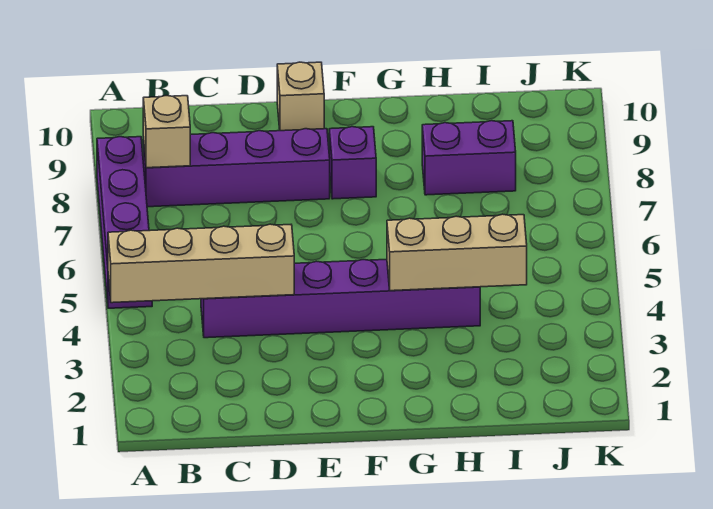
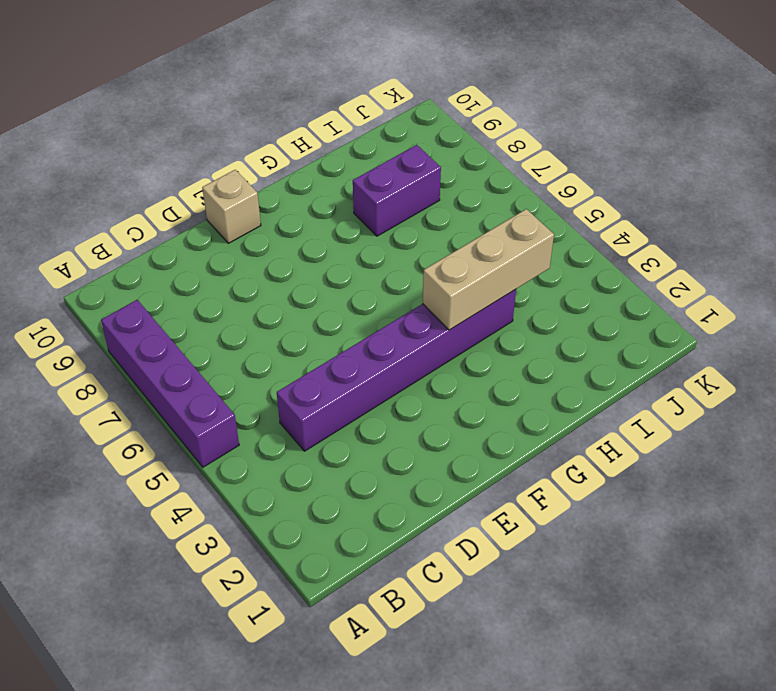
none -> purple 1x4 brick [143,129,330,207]
none -> purple 1x1 brick [329,127,376,199]

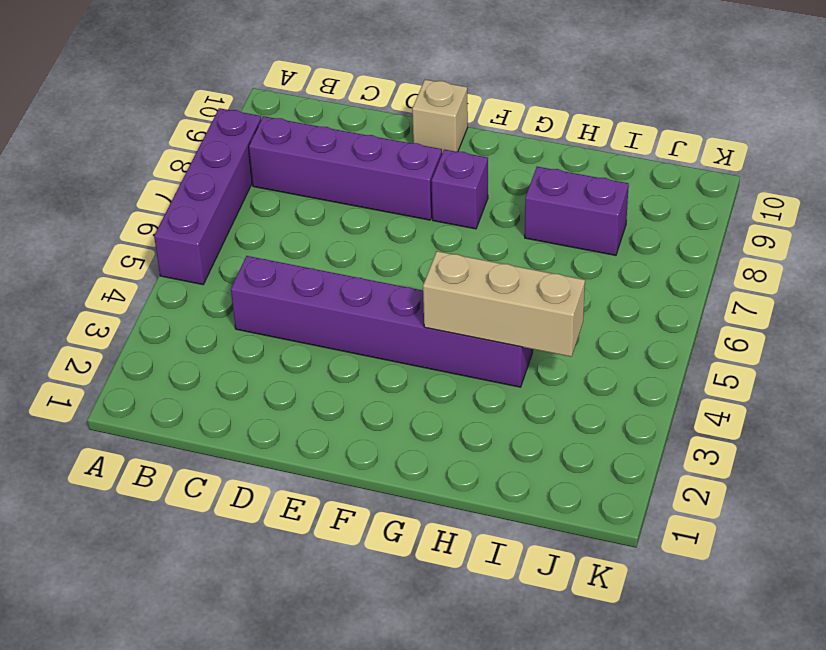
none -> tan 1x4 brick [108,224,294,303]
none -> tan 1x1 brick [143,96,190,168]

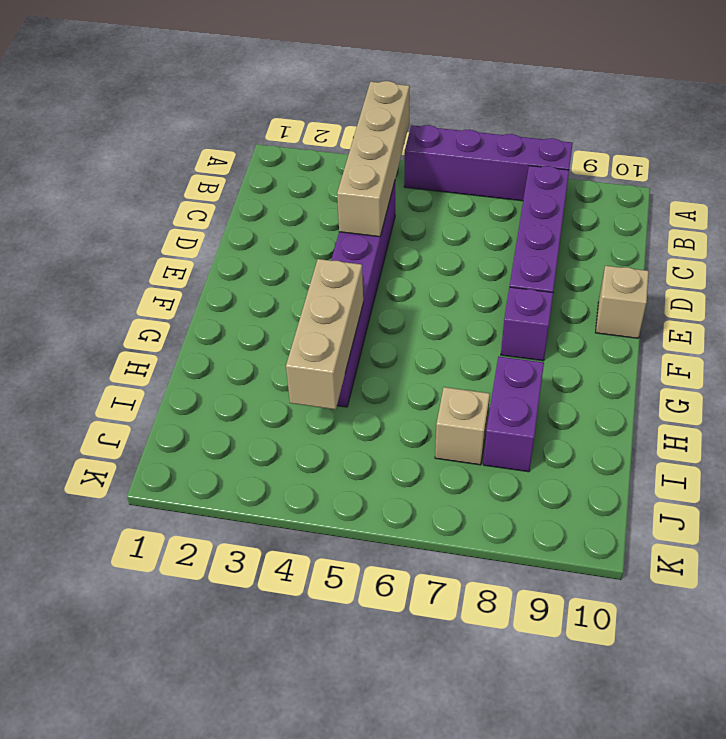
tan 1x1 brick [435,387,490,465] -> tan 1x1 brick moved to [143,96,190,168]

